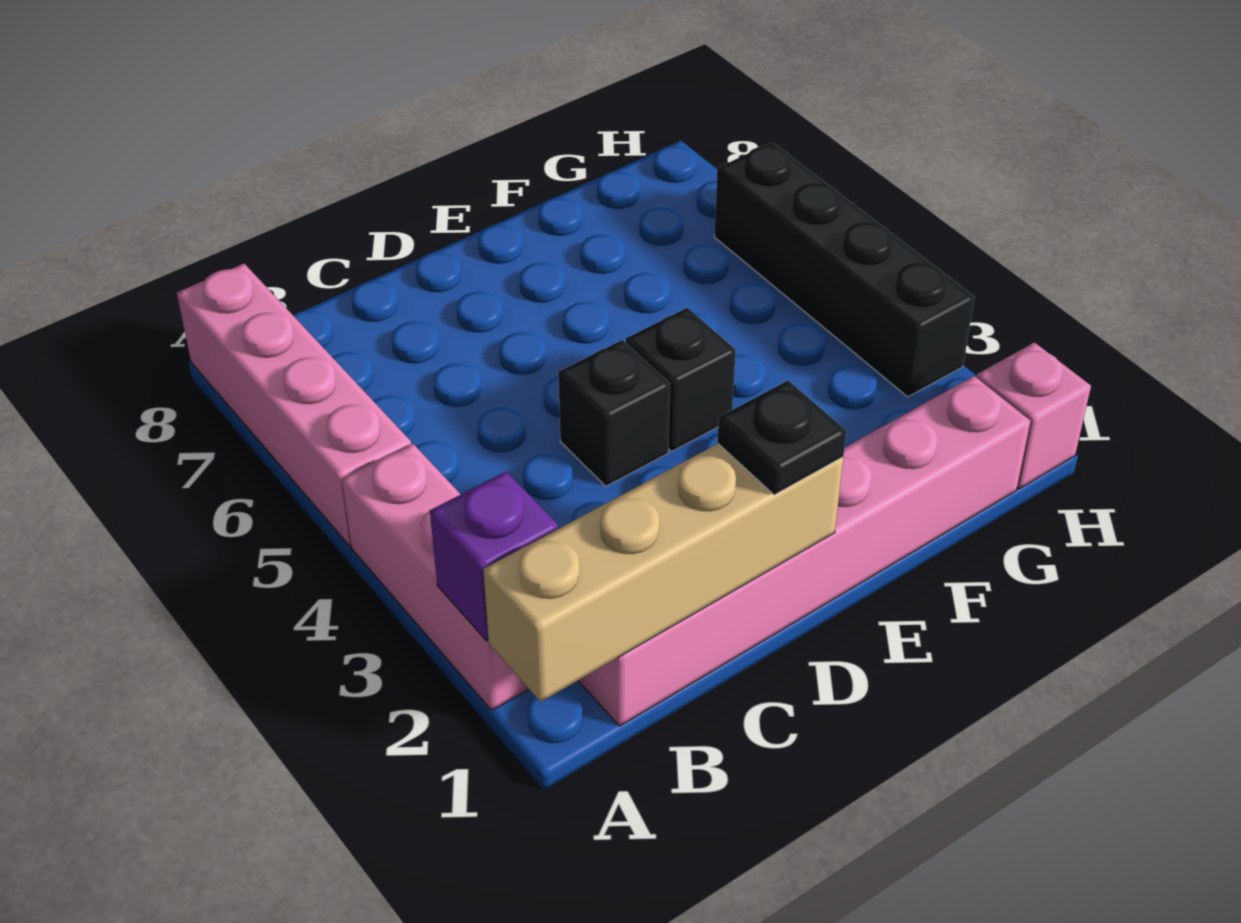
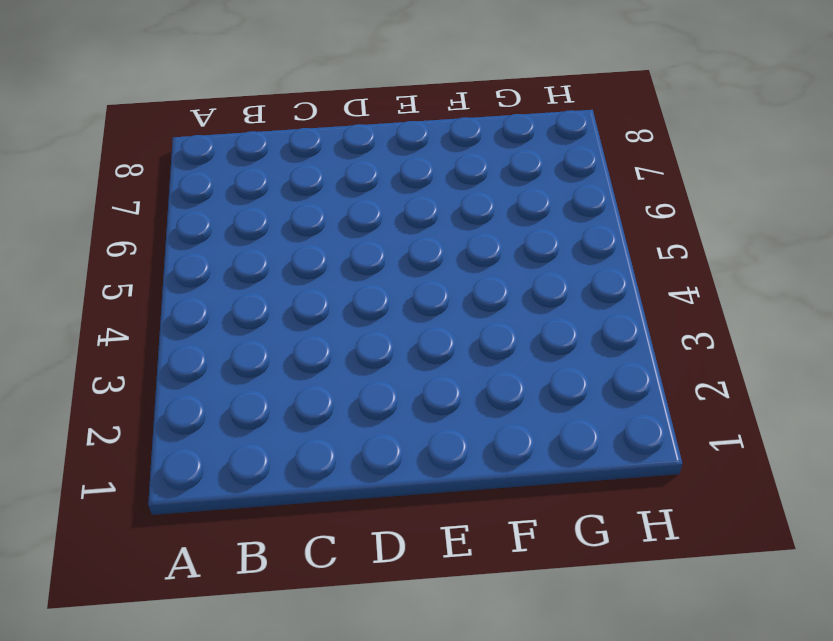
none -> pink 1x3 brick [342,444,529,710]
none -> pink 1x4 brick [177,264,411,546]

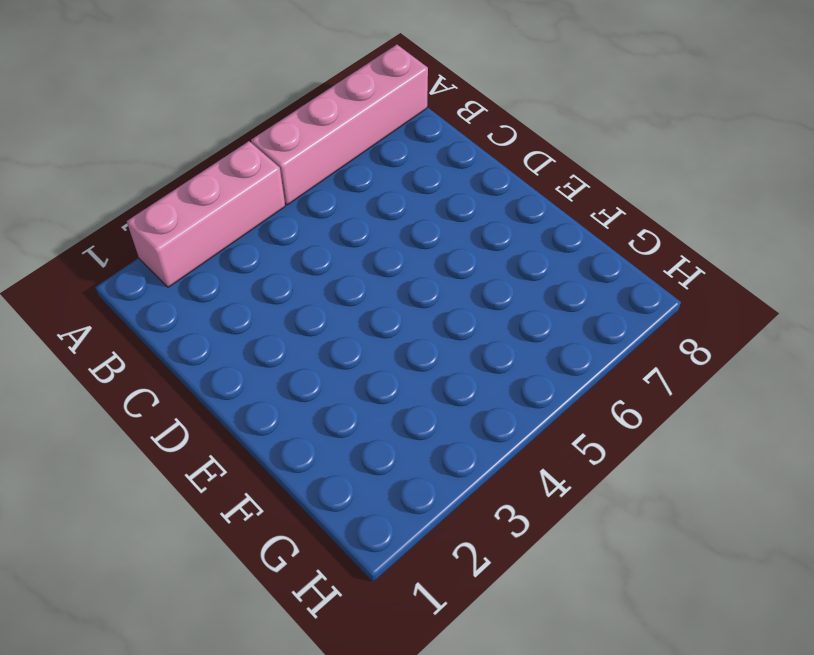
none -> pink 1x6 brick [578,376,1030,726]
none -> black 1x1 brick [558,340,670,486]

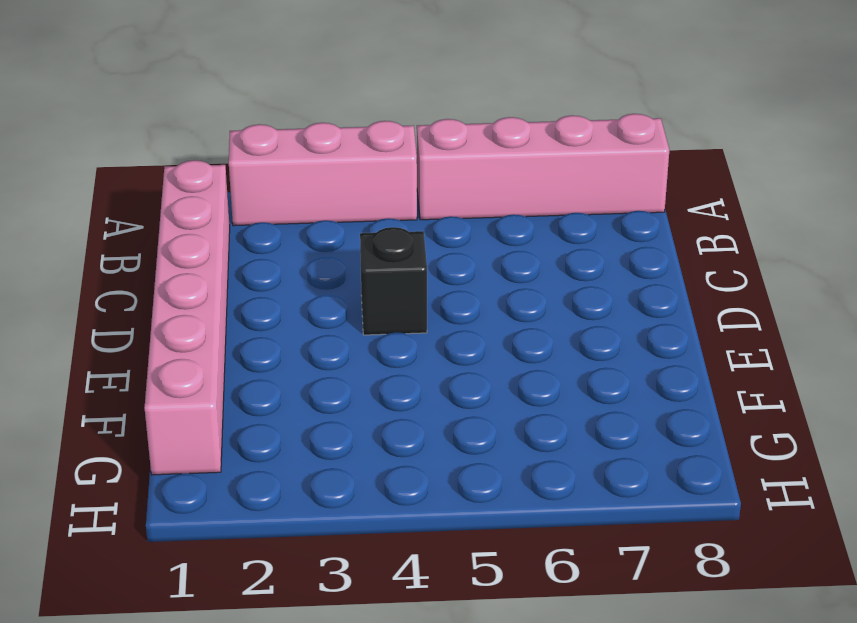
none -> black 1x1 brick [626,308,736,452]
none -> pink 1x1 brick [976,342,1091,489]

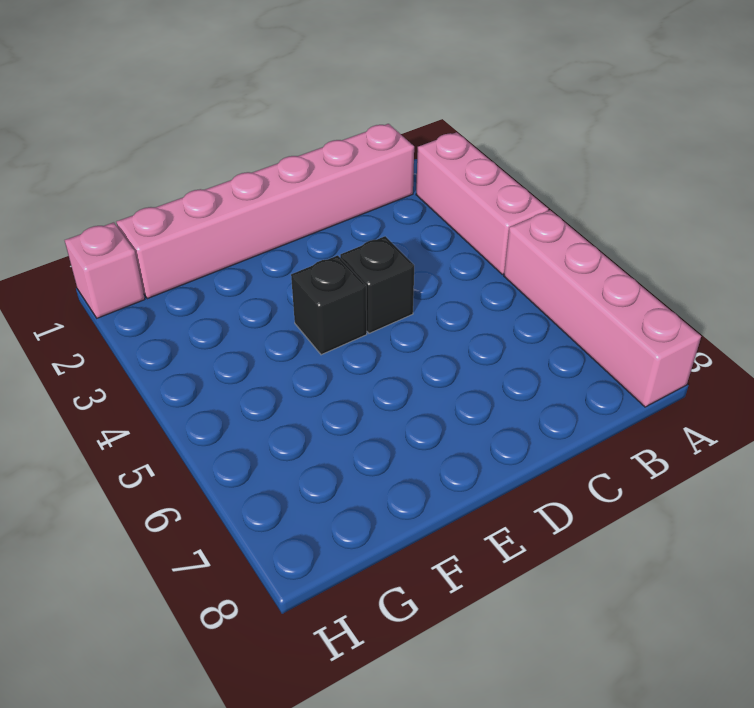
none -> black 1x4 brick [714,142,974,397]
none -> tan 1x4 brick [483,444,843,702]

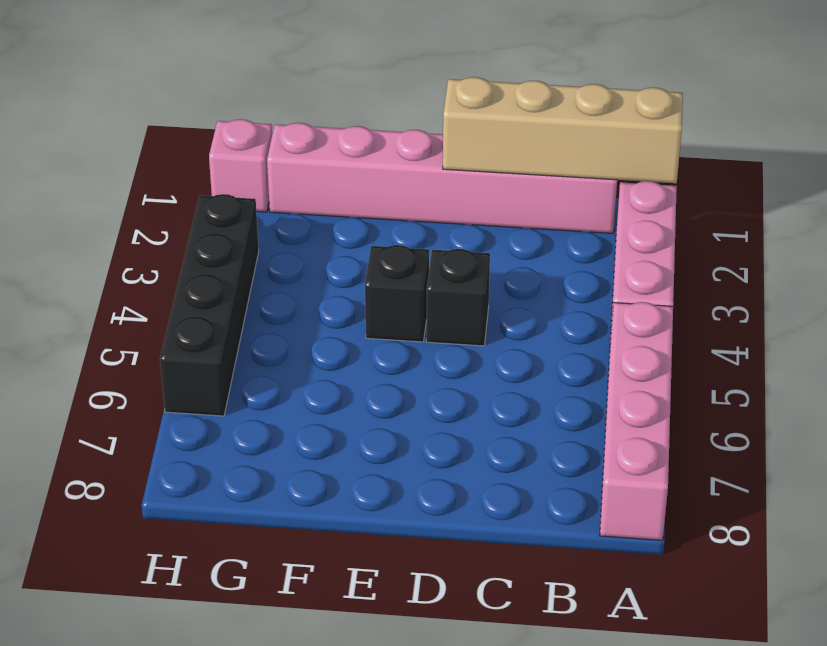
none -> purple 1x1 brick [430,472,558,641]
none -> black 1x1 plate [717,380,846,495]

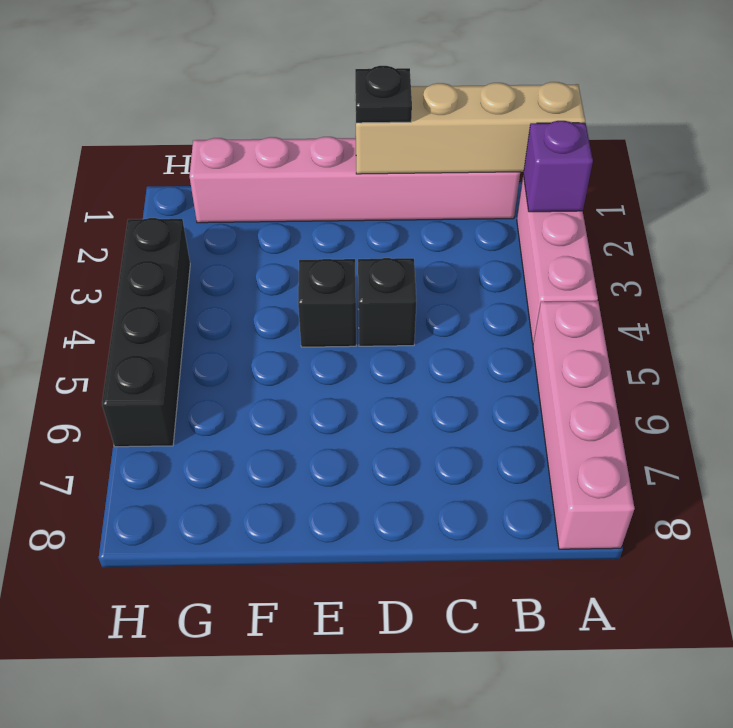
none -> pink 1x1 brick [976,342,1091,489]

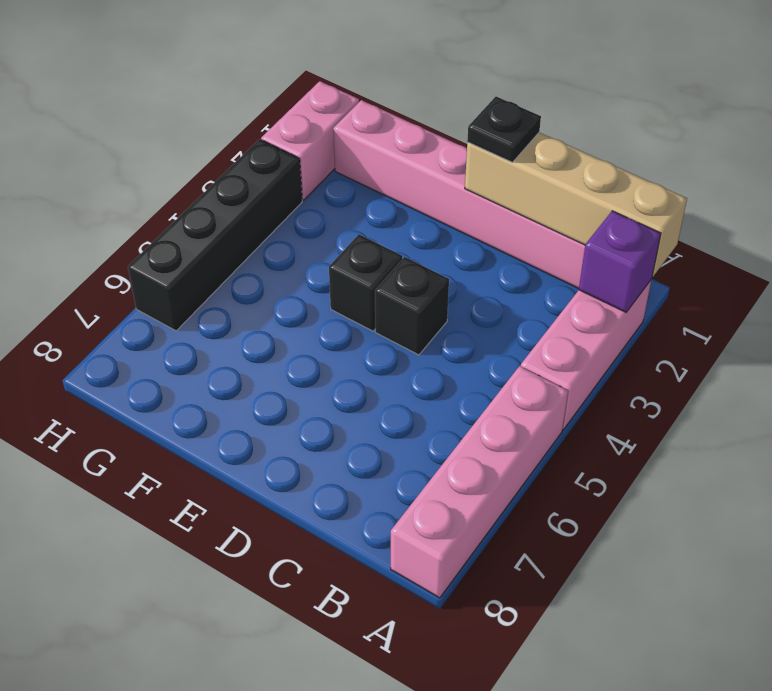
pink 1x2 brick [261,81,359,200] -> pink 1x1 brick [976,342,1091,489]

